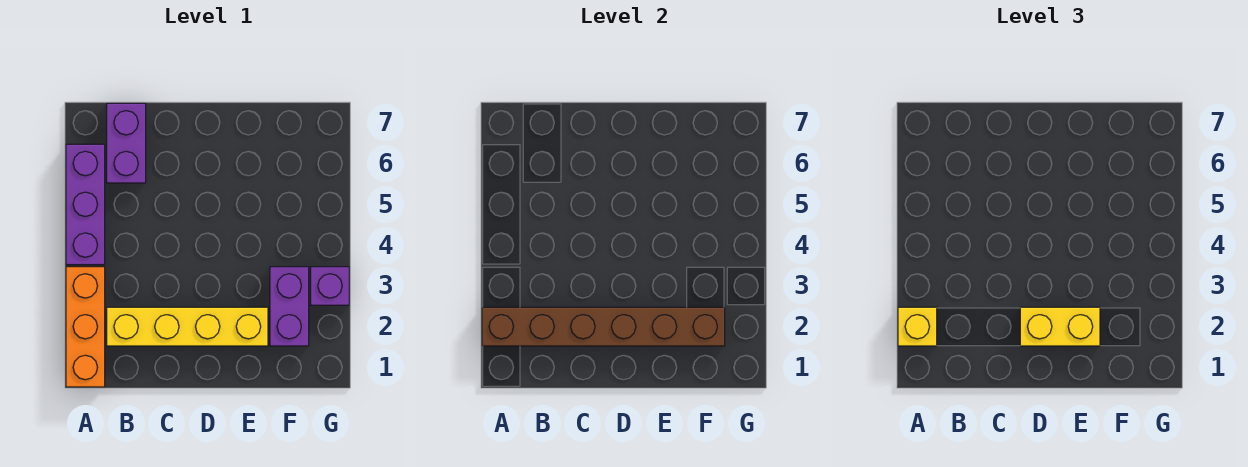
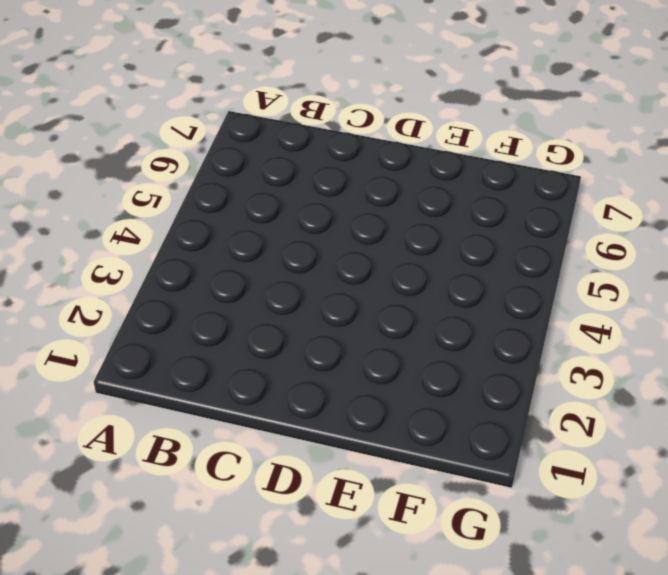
none -> orange 1x3 brick [66,267,105,387]
none -> purple 1x3 brick [66,144,105,265]

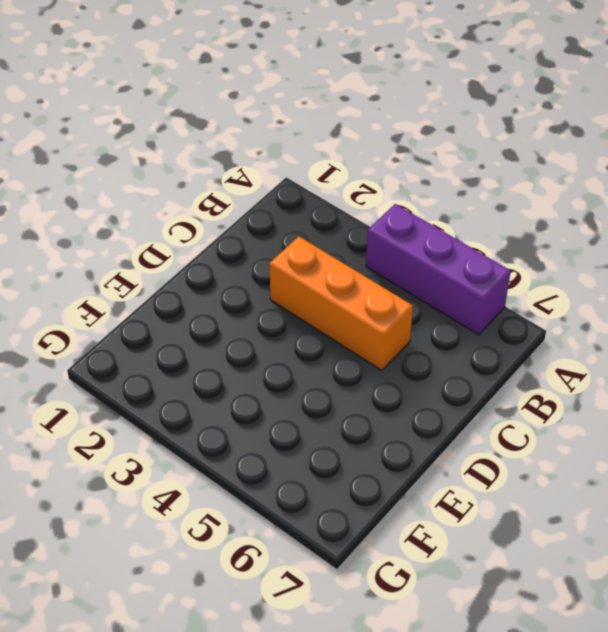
orange 1x3 brick [269,236,413,370] -> orange 1x3 brick moved to [66,267,105,387]
none -> yellow 1x4 brick [107,307,268,346]
none -> purple 1x2 brick [107,103,146,183]

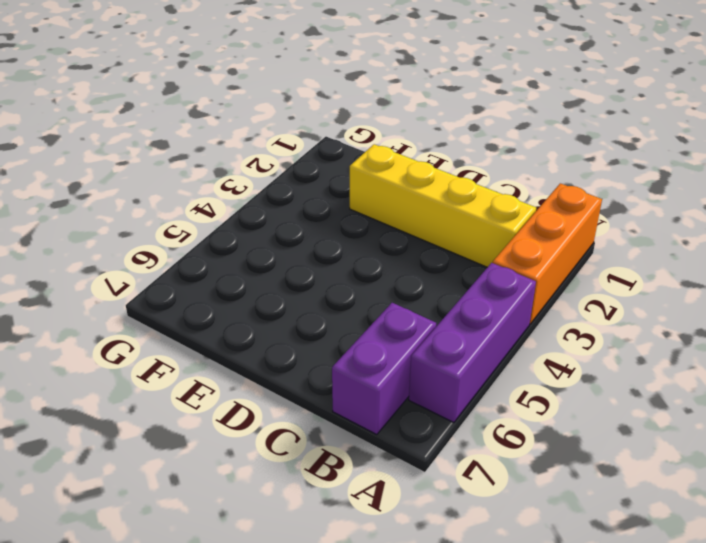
none -> purple 1x2 brick [270,267,309,346]
none -> purple 1x1 brick [311,267,349,305]

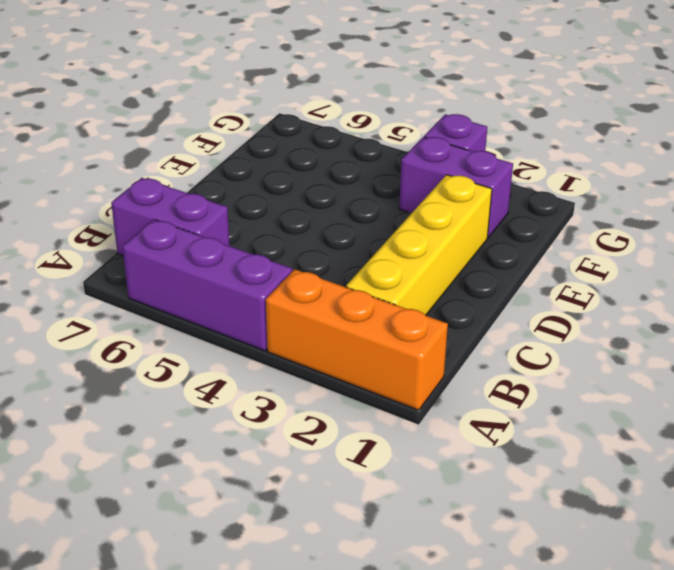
none -> brown 1x6 brick [482,307,725,346]
none -> yellow 1x1 brick [898,307,937,346]

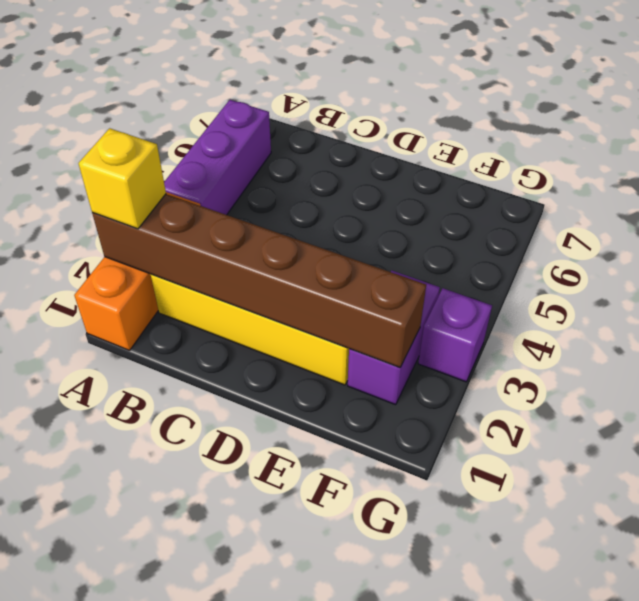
none -> purple 1x2 brick [107,103,146,183]
none -> yellow 1x2 brick [1020,307,1100,346]

